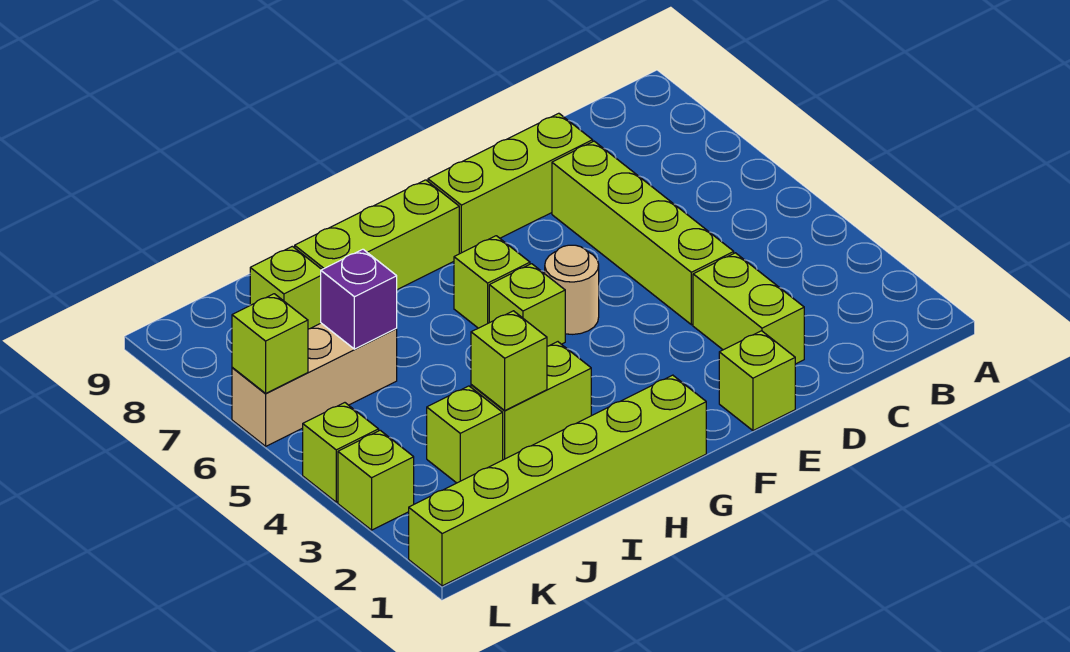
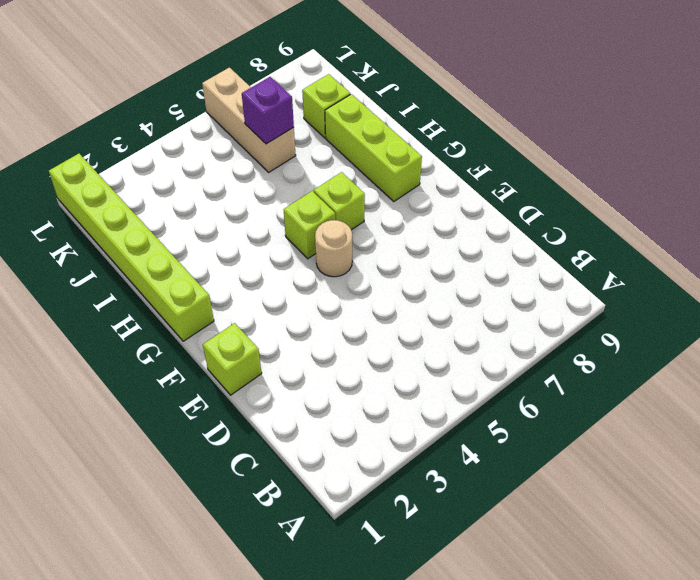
none -> lime 1x2 brick [693,253,804,364]
none -> lime 1x4 brick [552,141,734,325]
none -> lime 1x3 brick [428,113,593,254]

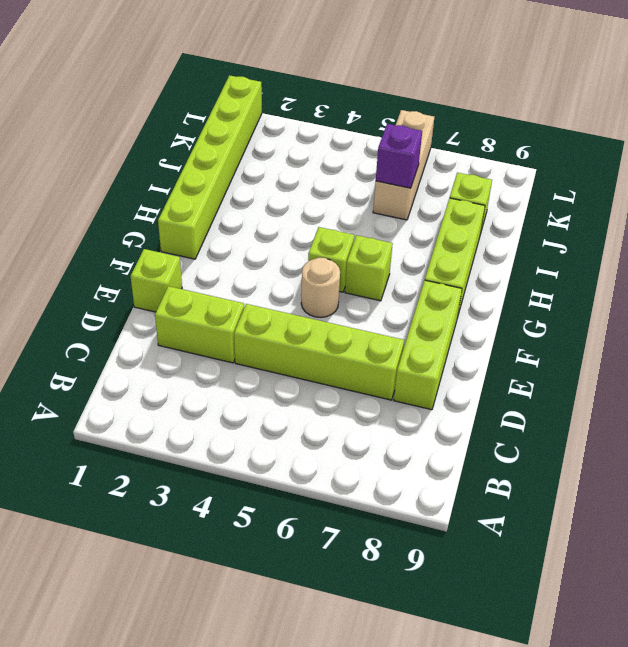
none -> lime 1x2 brick [471,342,591,460]
none -> lime 1x1 brick [427,386,503,483]
none -> lime 1x1 brick [338,430,414,530]

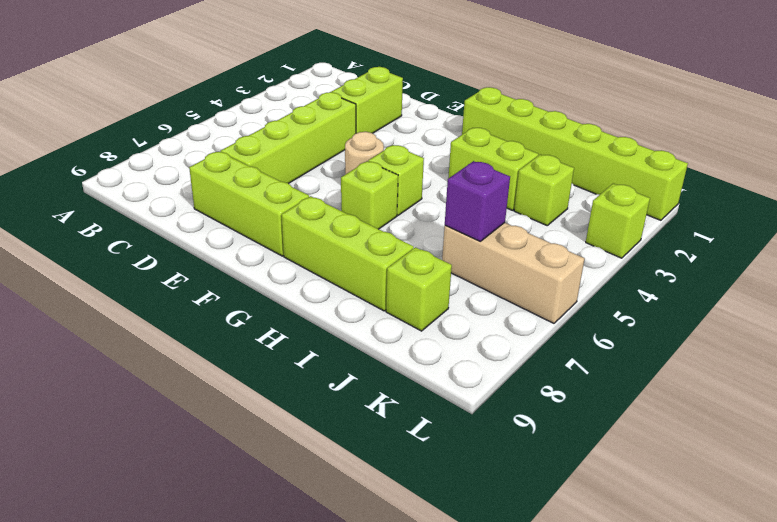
none -> lime 1x1 brick [719,331,795,431]
none -> lime 1x1 brick [303,403,379,502]
none -> lime 1x1 brick [471,311,547,410]

